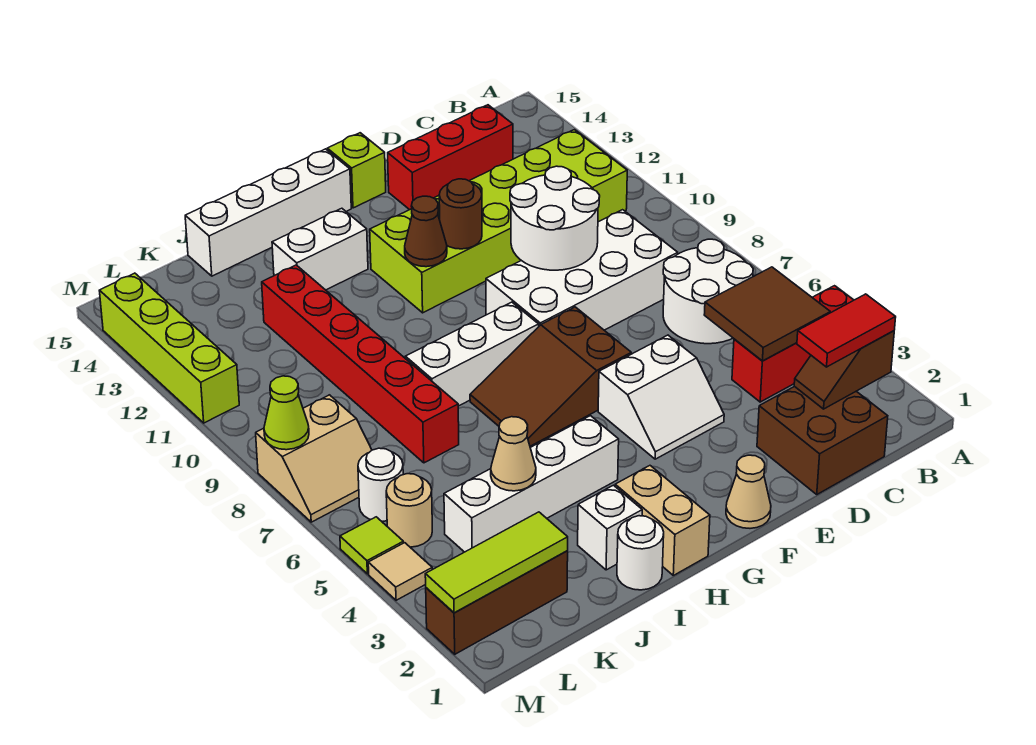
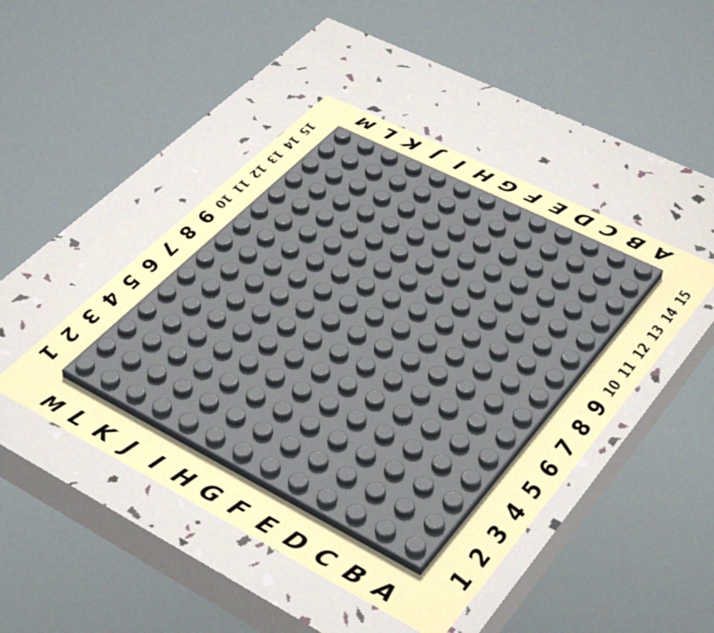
none -> red 1x3 brick [732,286,854,402]
none -> white 2x2 round brick [663,239,753,344]
none -> lime 2x6 brick [370,130,627,313]
none -> brown 2x2 brick [757,386,888,494]

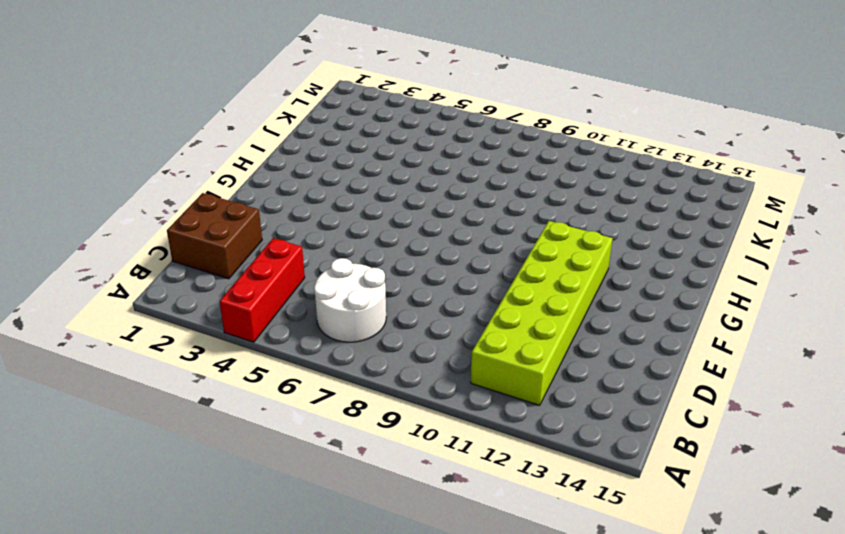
none -> white 2x4 brick [486,210,678,330]
none -> red 1x3 brick [388,105,513,210]
none -> white 2x2 slope [598,335,724,459]
none -> tan 1x1 cone [726,455,771,528]

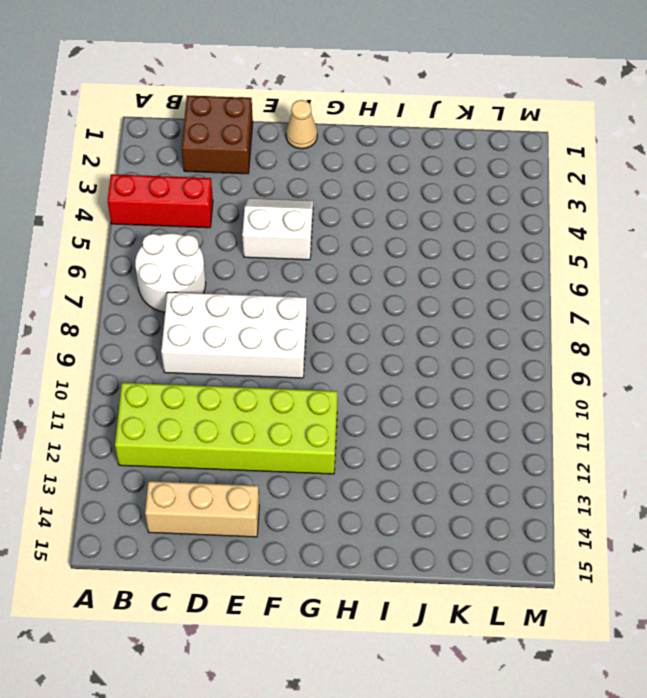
tan 1x3 brick [145,481,259,537] -> red 1x3 brick [388,105,513,210]
none -> brown 2x3 slope [470,307,631,446]
none -> lime 1x1 brick [327,133,386,208]
none -> white 1x3 brick [405,302,539,406]
none -> white 1x4 brick [185,149,351,276]

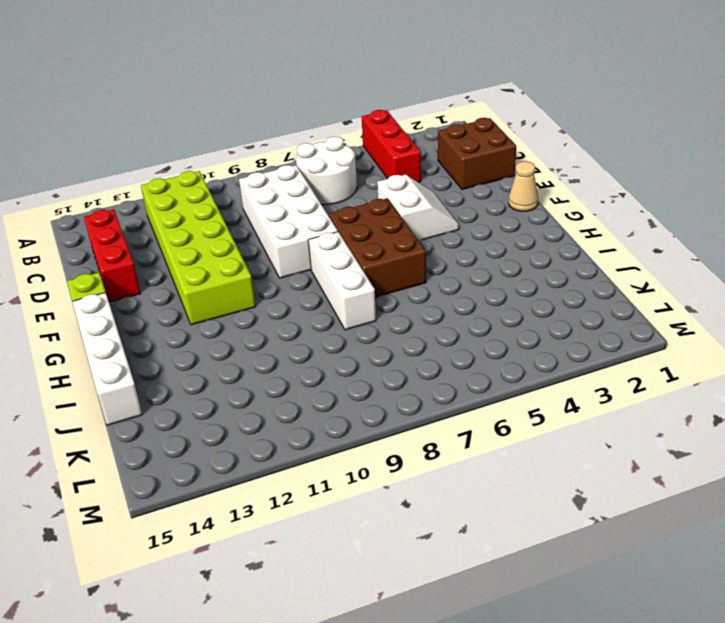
brown 2x3 brick [329,198,426,297] -> brown 2x3 slope [470,307,631,446]
none -> tan 1x2 brick [615,466,710,575]
none -> white 1x4 brick [444,416,619,552]
none -> white 1x2 brick [272,208,368,290]
none -> white 1x1 round brick [617,516,664,590]

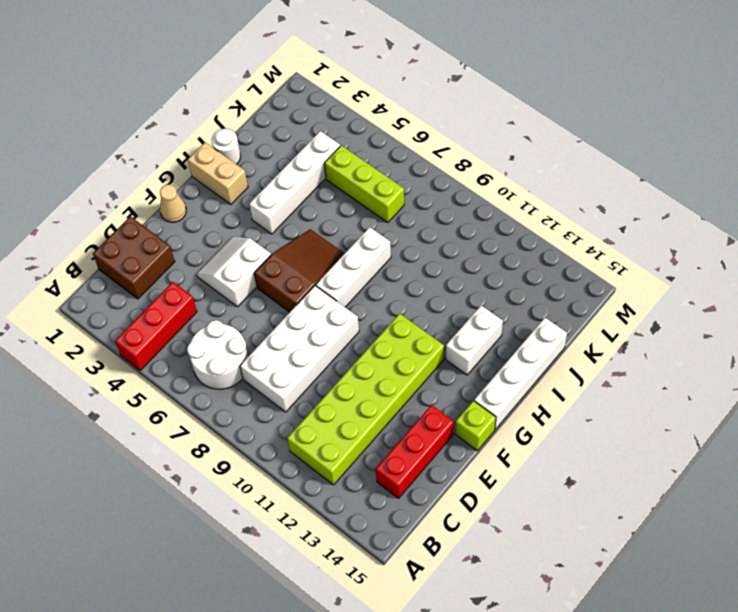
lime 1x3 brick [324,145,404,223] -> none
none -> white 1x1 brick [578,485,642,570]
none -> red 1x6 brick [262,265,459,463]
none -> brown 1x3 brick [426,551,568,654]
none -> tan 1x1 round brick [386,474,432,547]

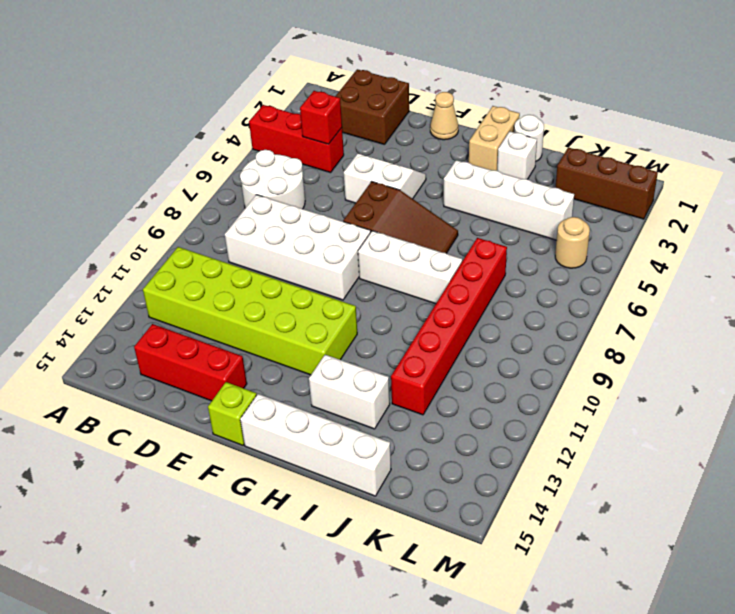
red 1x1 brick [300,91,342,144] -> brown 2x2 tile [704,267,830,361]
none -> white 1x1 round brick [358,448,403,521]
none -> tan 2x2 slope [256,395,372,522]
none -> tan 1x1 tile [368,543,432,600]
none -> lime 1x1 tile [340,517,403,574]

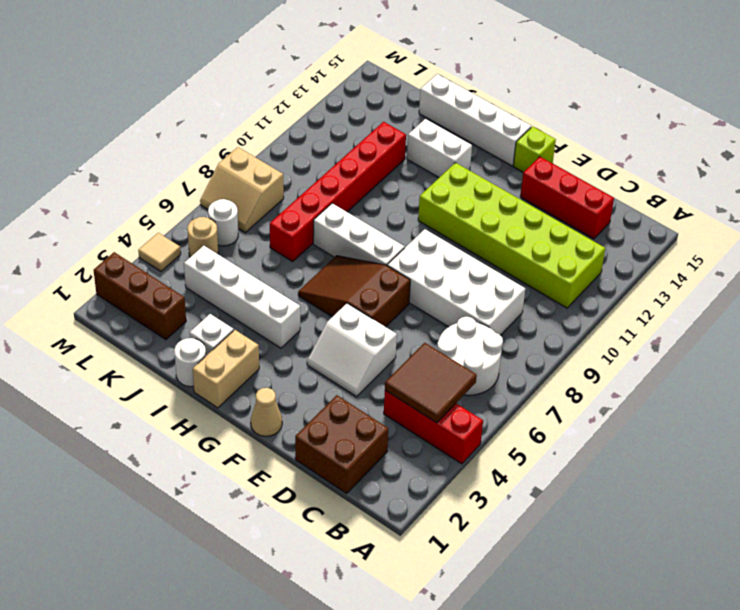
none -> lime 1x1 tile [340,517,403,574]
none -> lime 1x4 brick [99,273,239,423]
none -> brown 1x2 slope [794,331,894,409]
none -> white 2x2 round brick [510,166,600,270]

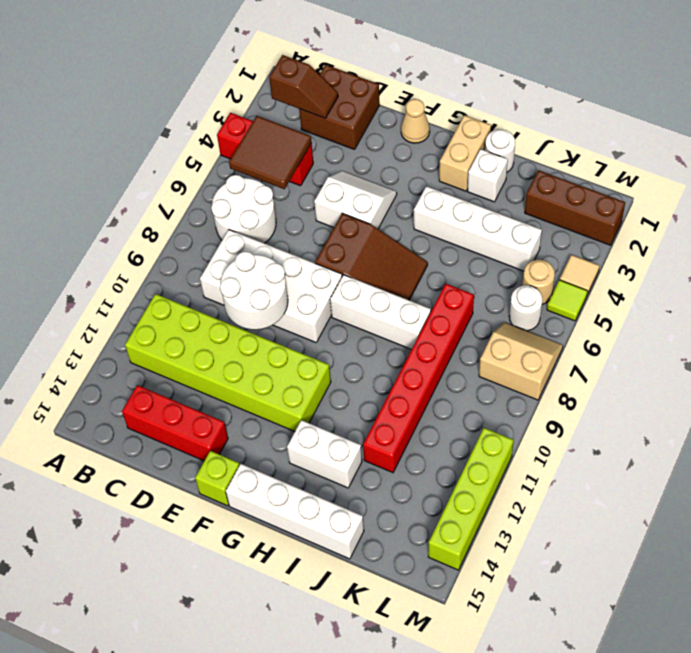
none -> brown 1x1 round brick [439,179,482,249]
none -> brown 1x1 cone [405,196,447,267]
none -> tan 1x1 cone [491,417,536,491]
none -> lime 1x3 tile [425,512,568,613]

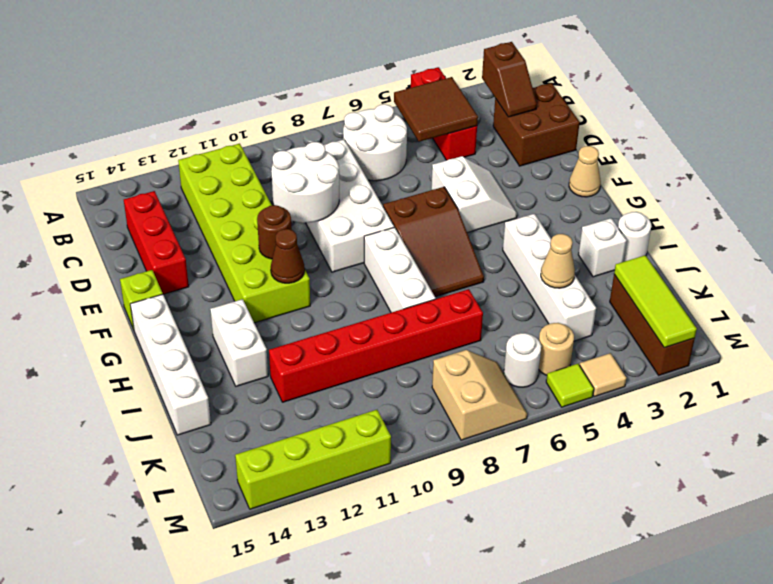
none -> tan 1x2 brick [615,466,710,575]
none -> lime 1x1 cone [264,376,309,450]
none -> red 1x2 tile [797,294,896,367]

